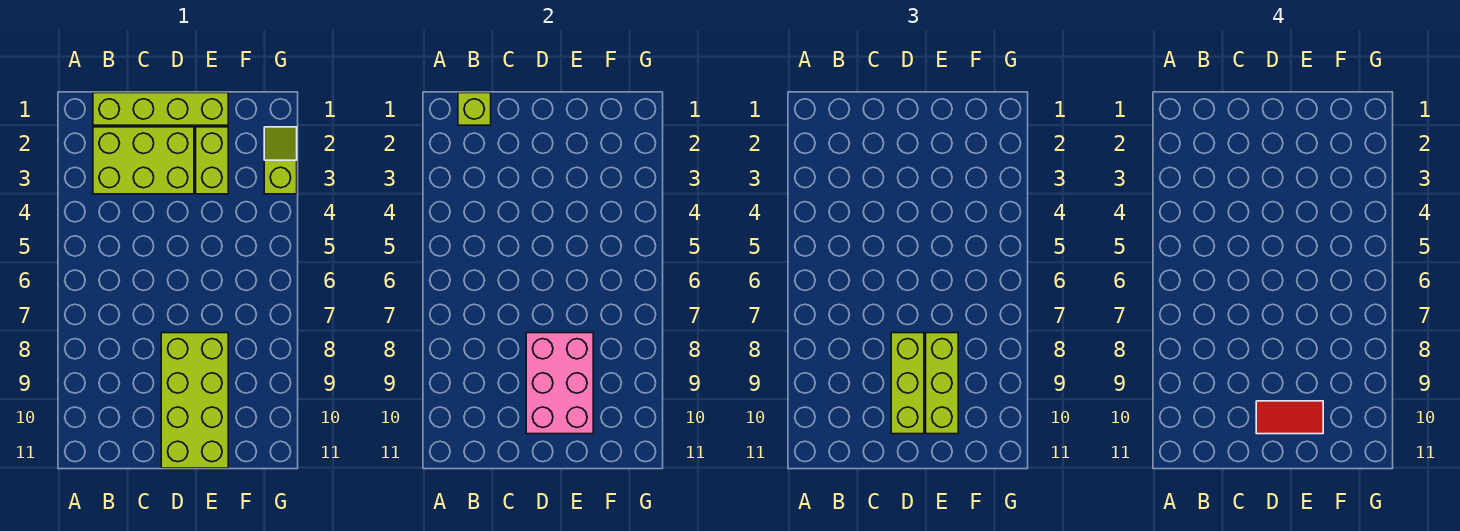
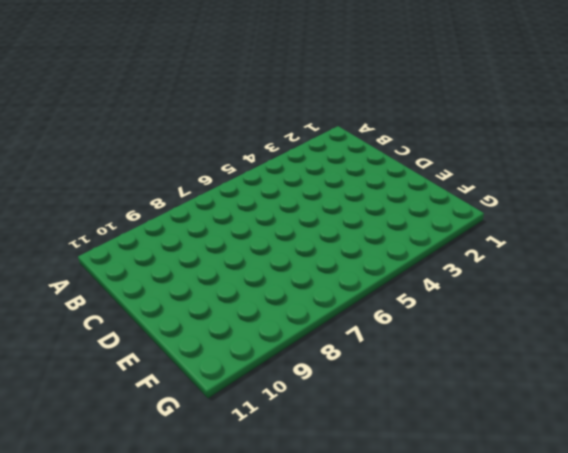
none -> lime 1x4 brick [93,93,228,125]
none -> lime 2x3 brick [93,127,194,194]

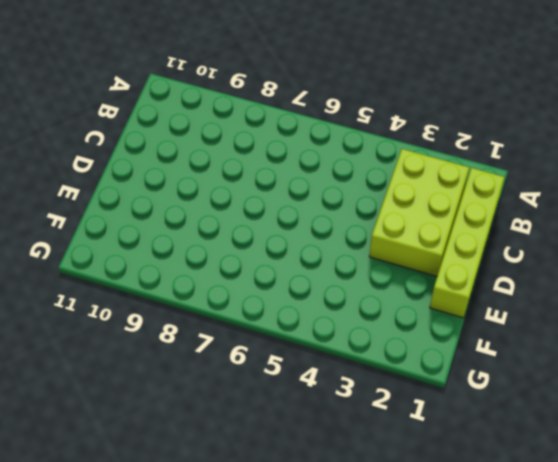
none -> lime 2x4 brick [161,333,228,468]
none -> lime 1x2 brick [196,127,228,194]

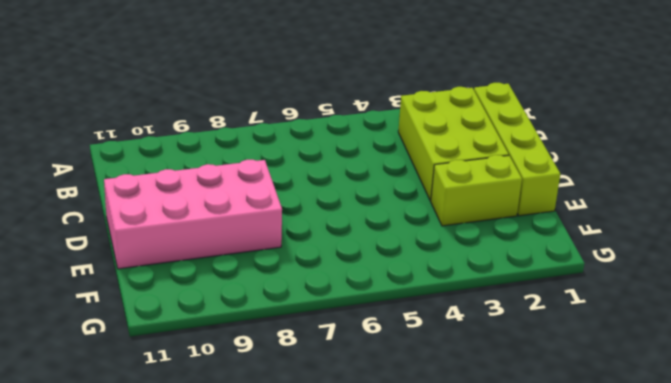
pink 2x4 brick [104,160,282,269] -> lime 2x4 brick [161,333,228,468]
none -> lime 1x2 slope [264,127,297,194]
none -> lime 1x1 brick [458,93,491,125]

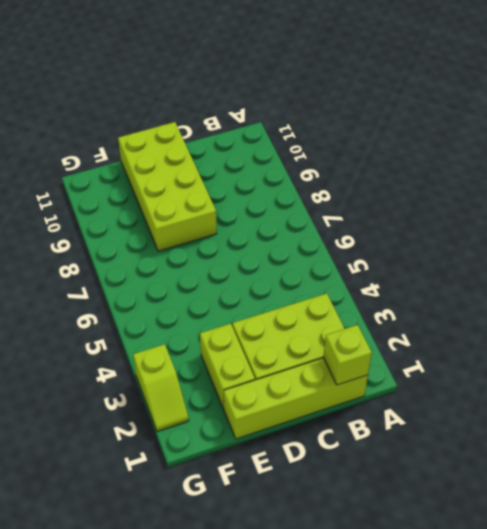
none -> pink 2x3 brick [526,333,593,434]
none -> lime 1x3 brick [891,333,924,434]

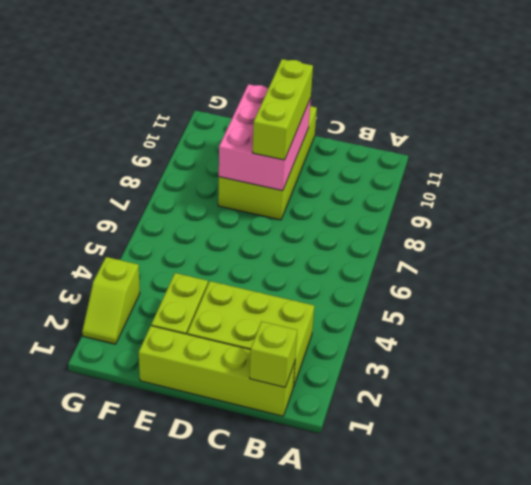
none -> lime 1x3 brick [926,333,958,434]
none -> red 1x2 tile [1256,401,1323,434]

